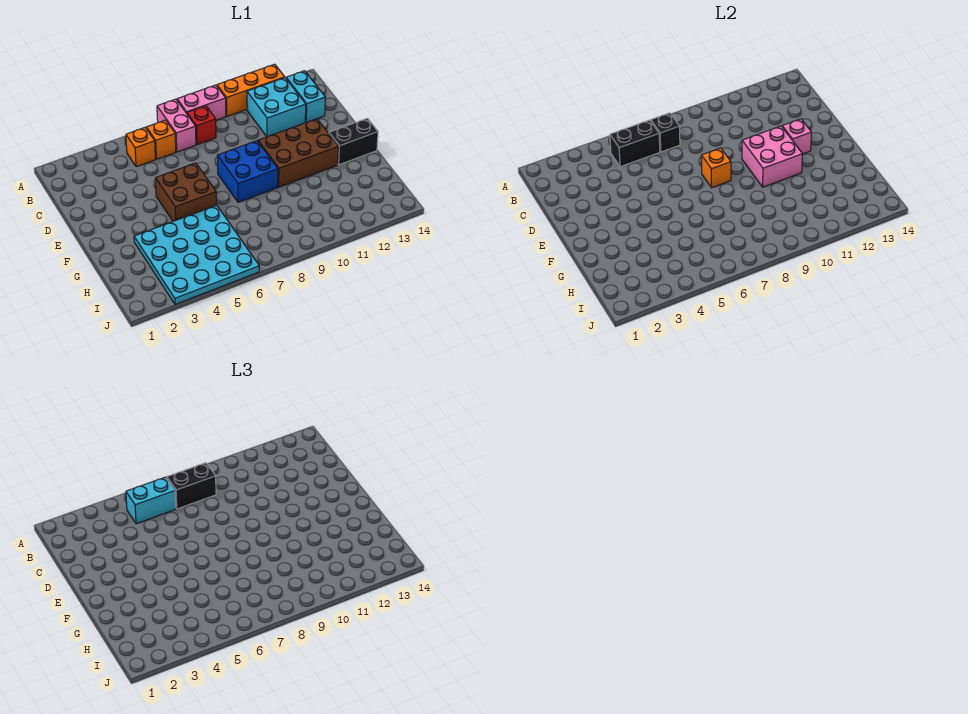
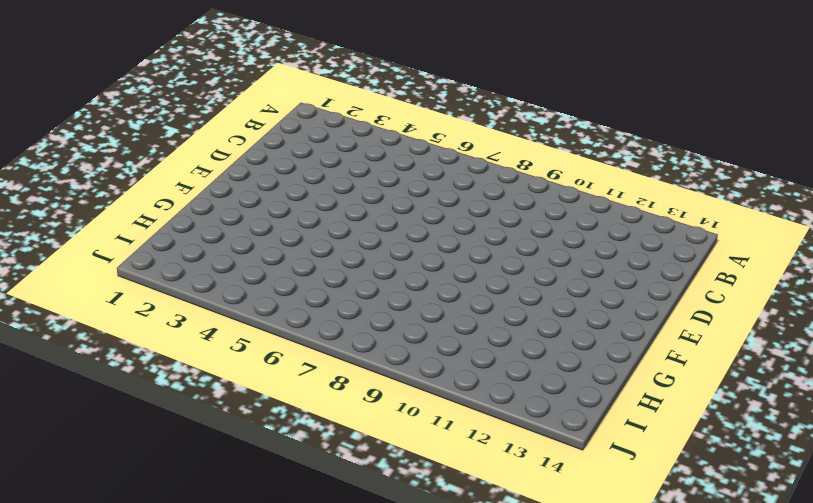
none -> pink 1x2 brick [157,99,196,152]
none -> pink 1x2 brick [177,85,226,120]
none -> orange 1x3 brick [217,64,285,116]

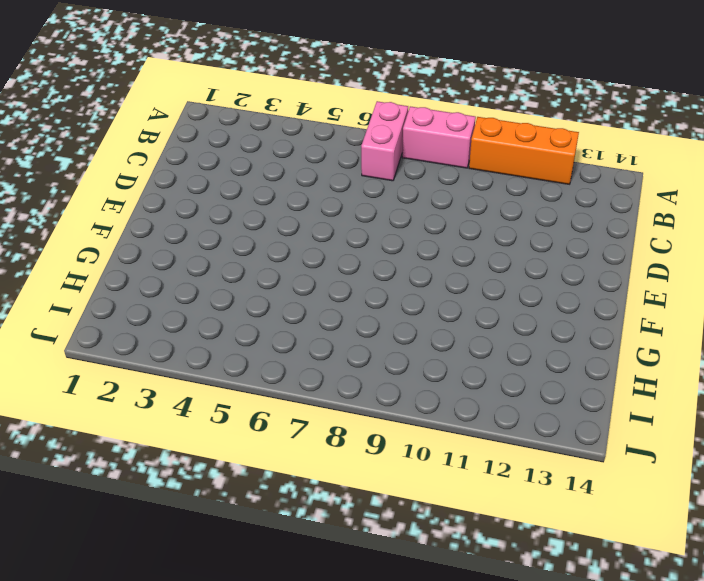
none -> orange 1x1 brick [126,128,155,167]
none -> orange 1x1 brick [146,120,176,159]
none -> red 1x1 brick [187,106,216,145]

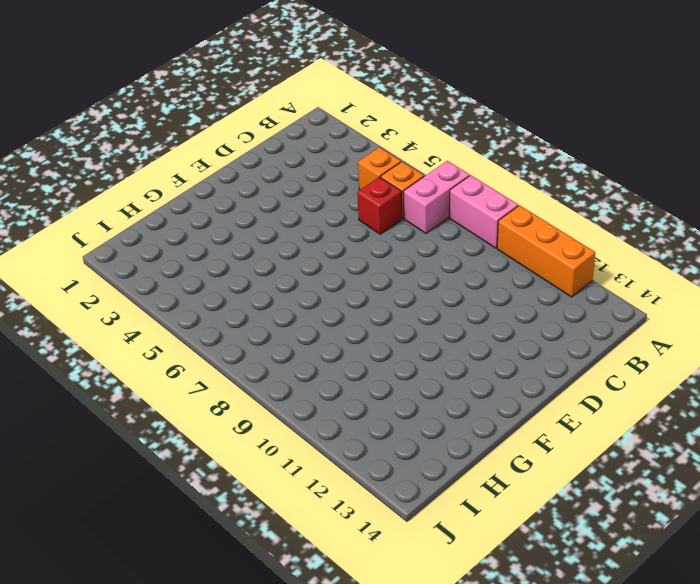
red 1x1 brick [357,177,402,234] -> red 1x1 brick moved to [187,106,216,145]
none -> cyan 2x2 brick [247,78,306,137]
none -> cyan 1x2 brick [286,71,325,122]
none -> brown 2x2 brick [155,163,216,221]

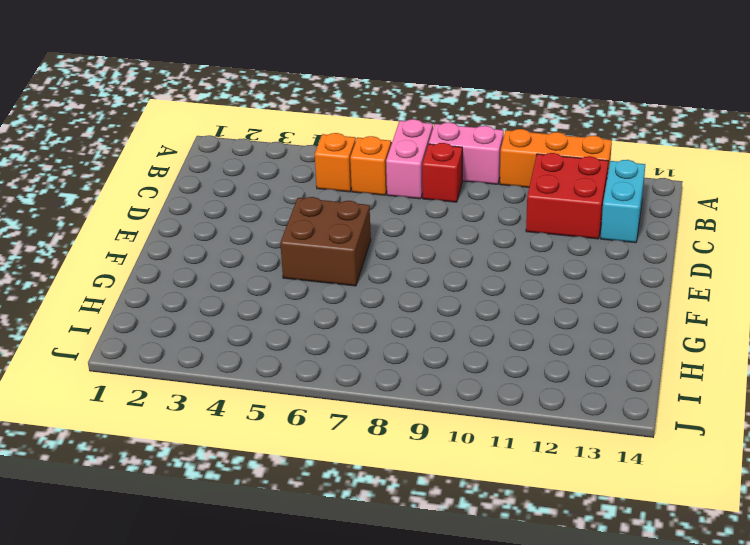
red 2x2 brick [526,153,608,239] -> cyan 2x2 brick [247,78,306,137]
none -> blue 2x2 brick [217,141,278,202]
none -> brown 2x3 brick [258,119,339,187]
none -> black 1x2 brick [329,118,378,165]

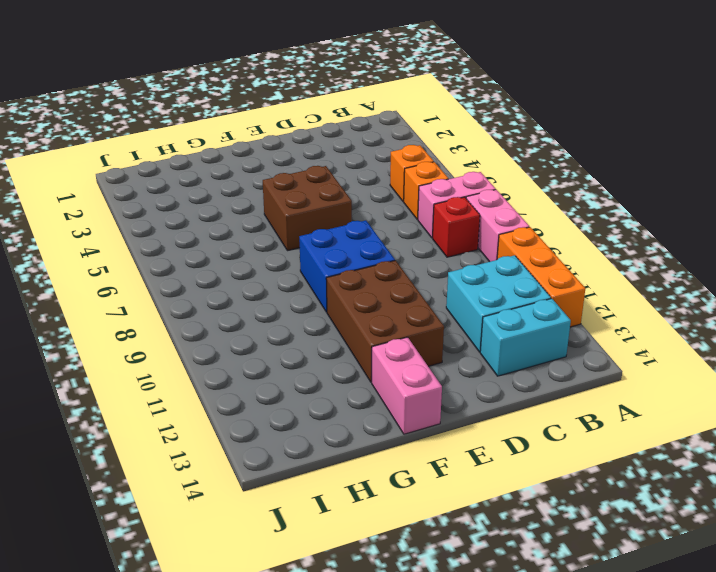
pink 1x2 brick [372,337,442,434] -> black 1x2 brick [329,118,378,165]
none -> cyan 4x4 plate [134,205,259,304]
none -> black 1x2 brick [610,120,660,167]
none -> black 1x1 brick [651,113,680,152]

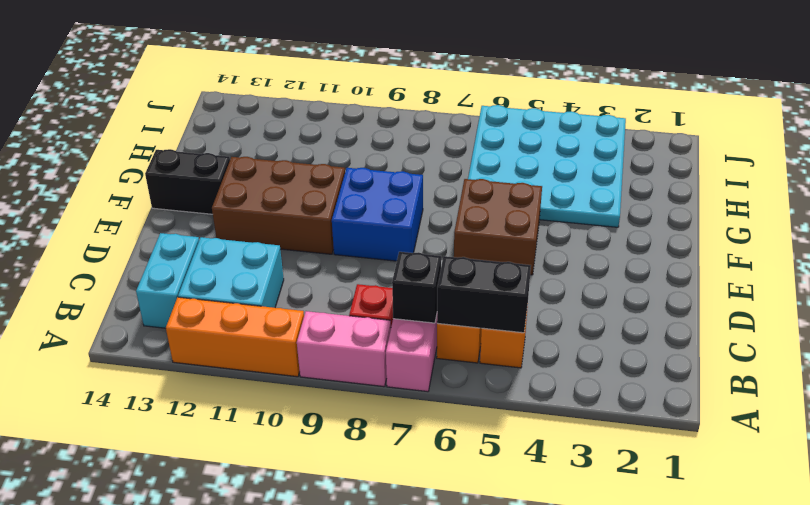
none -> orange 1x1 brick [701,148,731,188]
none -> pink 2x2 brick [742,126,802,187]
none -> pink 1x1 brick [782,119,811,154]

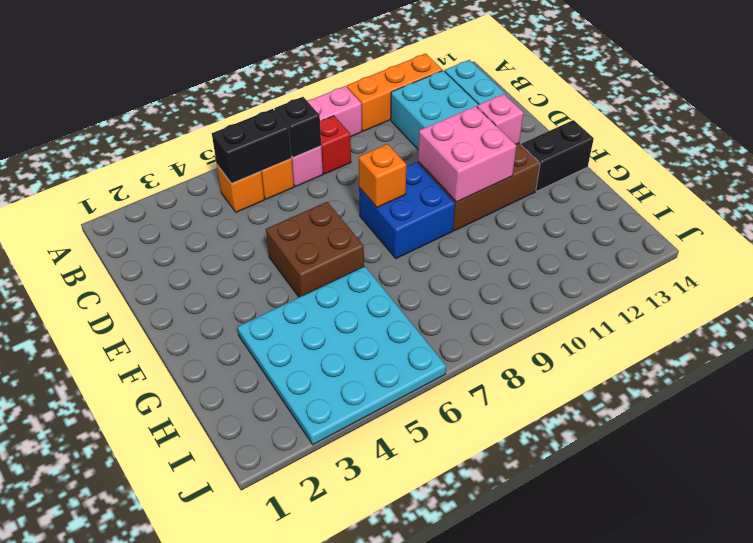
none -> cyan 1x2 brick [126,477,176,524]
none -> black 1x2 brick [167,463,216,509]

